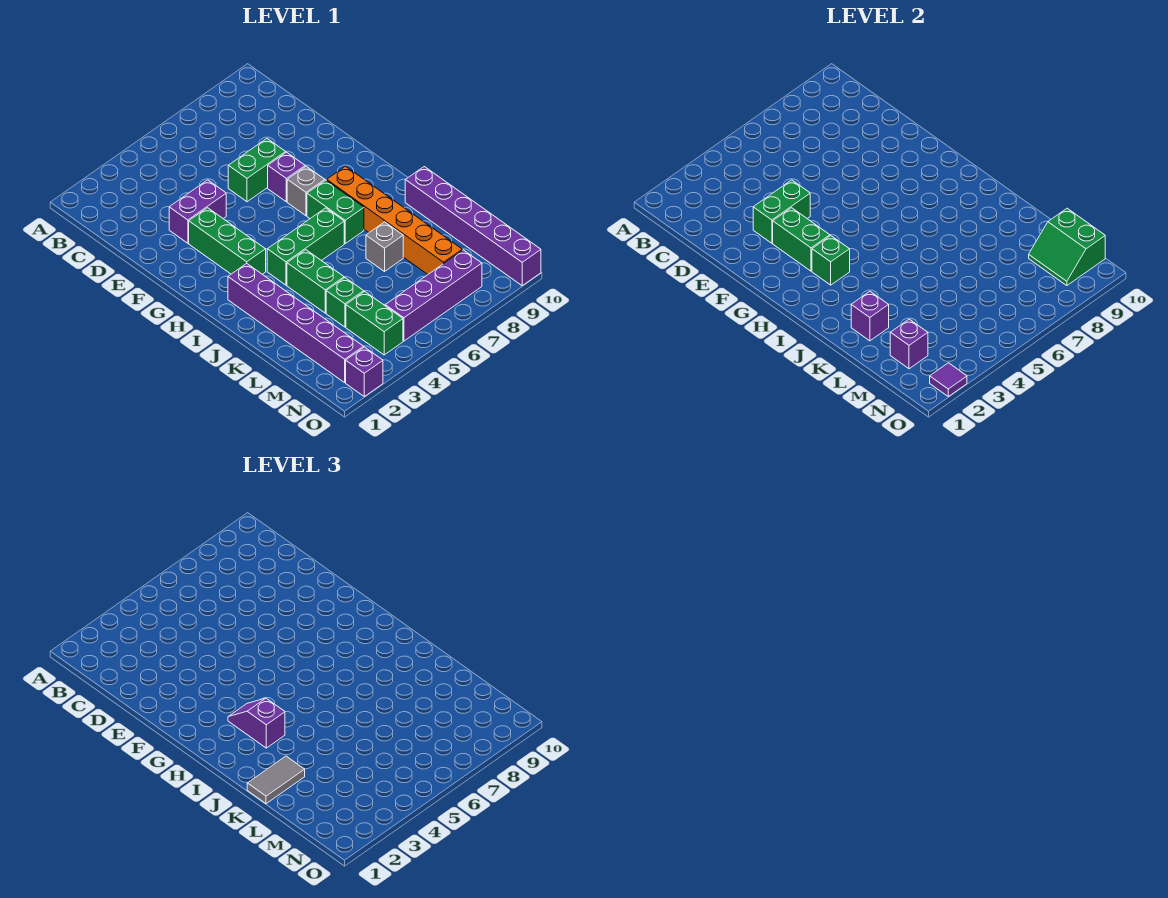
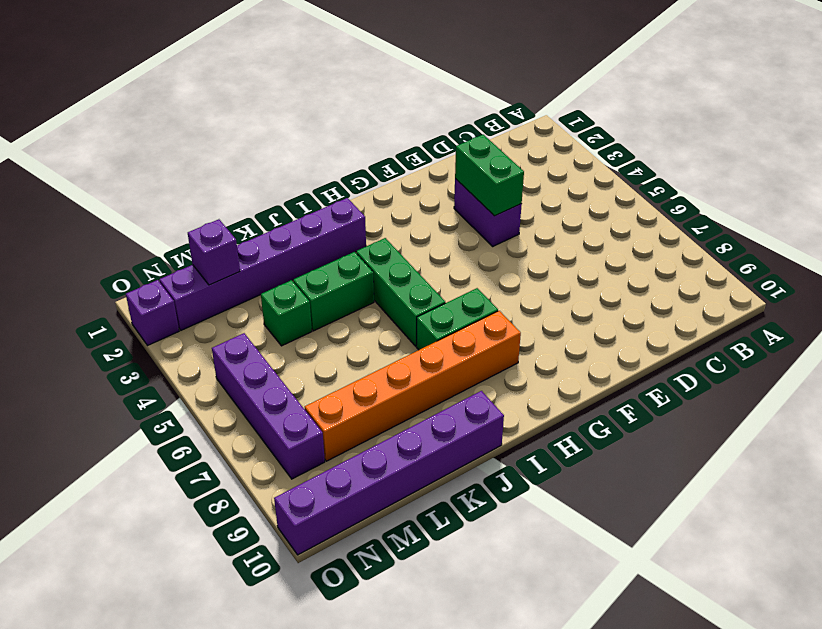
none -> green 1x2 brick [228,139,286,202]
none -> green 1x3 brick [189,208,266,274]
none -> purple 1x1 brick [268,152,305,202]

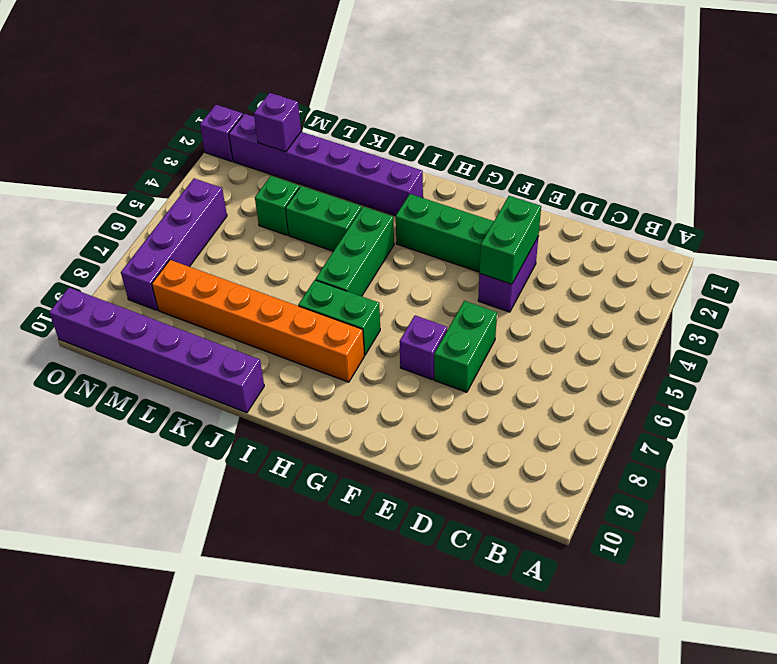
none -> grey 1x1 brick [287,166,325,216]
none -> grey 1x1 brick [366,222,403,271]
none -> green 1x2 brick [346,291,403,355]

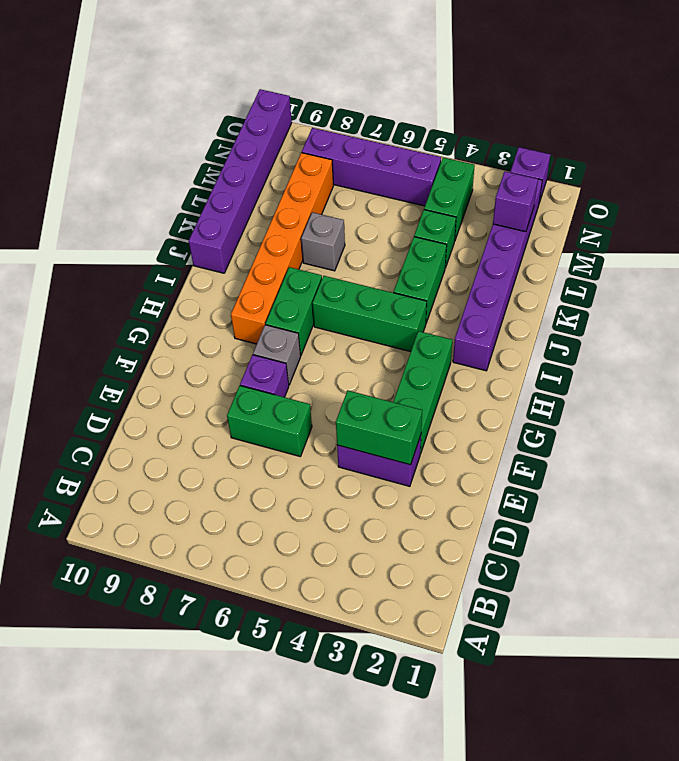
none -> green 1x2 brick [773,208,830,271]
none -> green 1x1 brick [812,236,850,285]
none -> purple 1x1 brick [851,292,889,341]

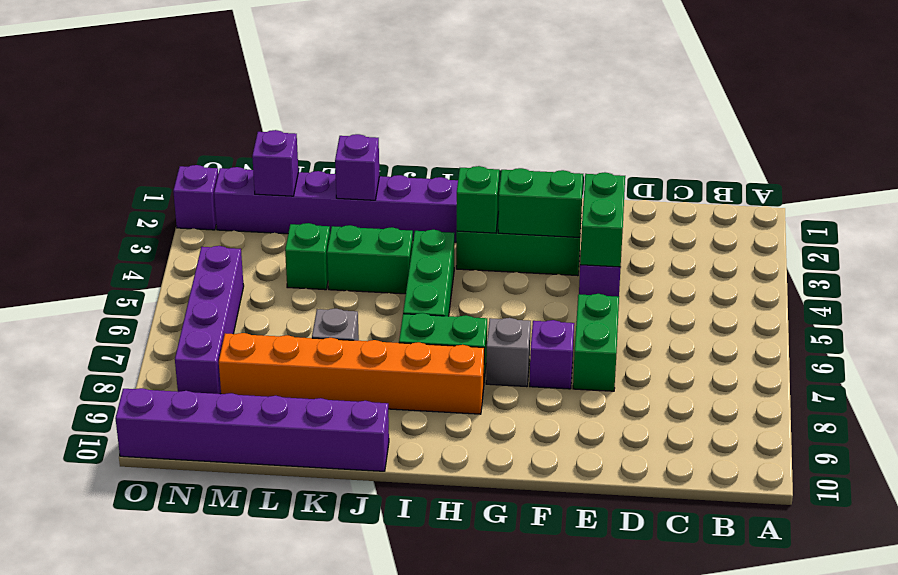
none -> green 1x2 brick [346,291,403,355]
none -> green 2x2 slope [1029,208,1105,286]
none -> purple 1x1 tile [930,363,967,396]

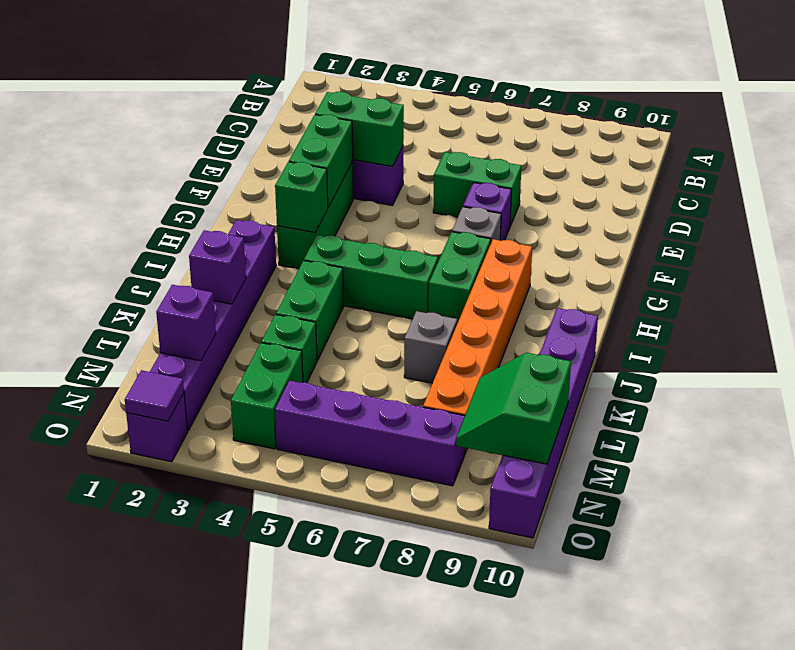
none -> purple 1x2 slope [228,698,285,748]
none -> grey 1x2 tile [247,756,305,804]

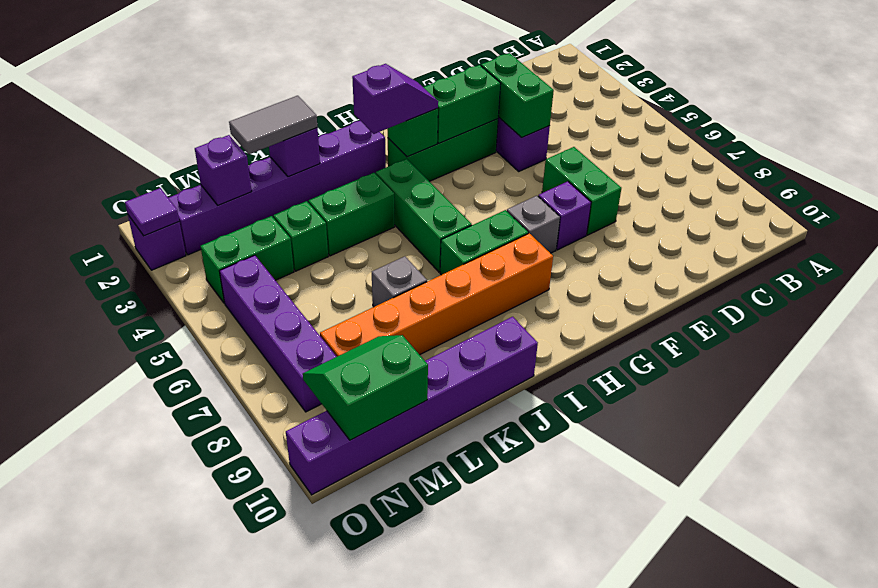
grey 1x2 tile [229,96,317,154] -> grey 1x2 tile turned to [247,756,305,804]

